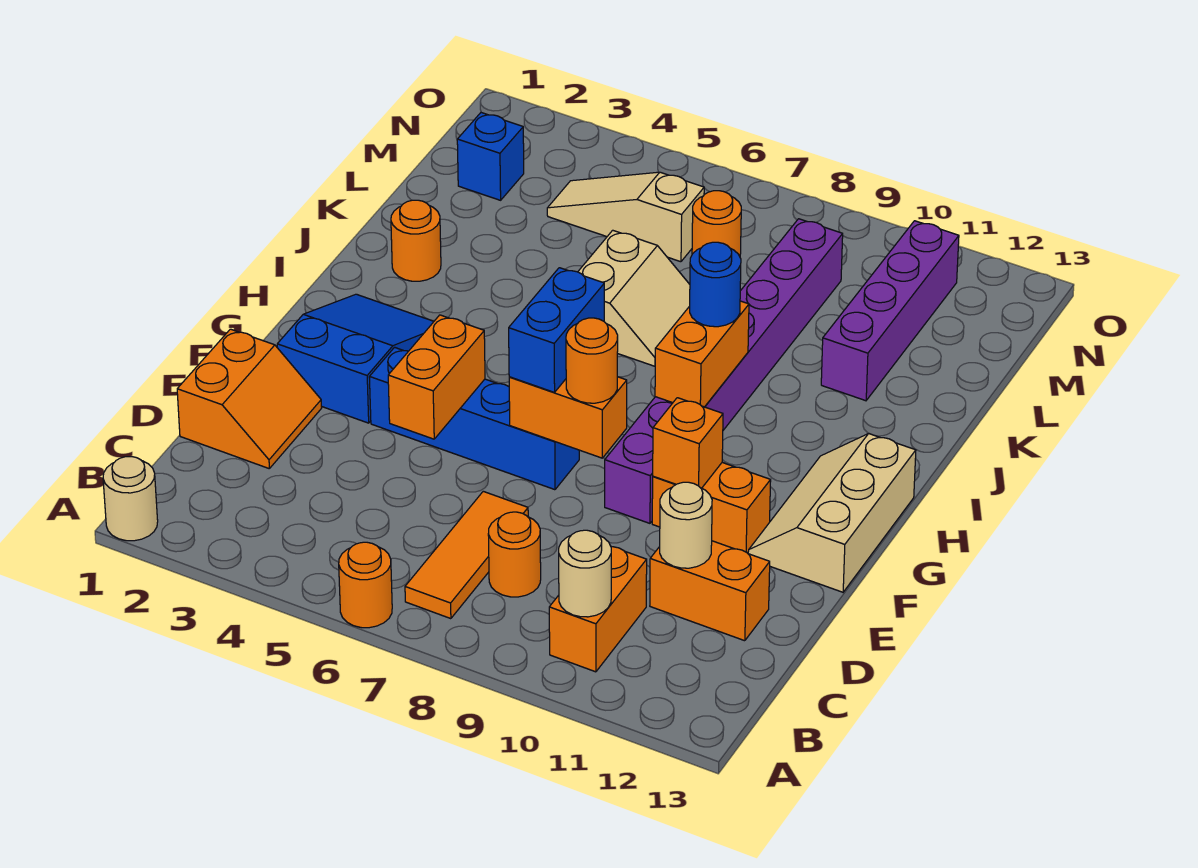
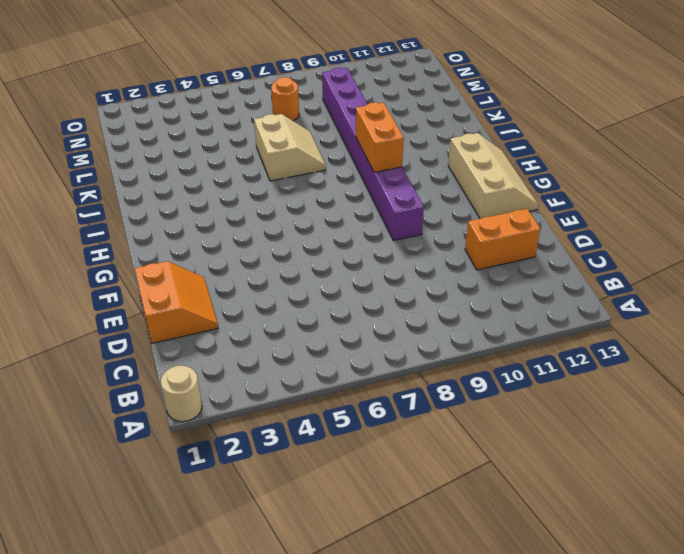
tan 2x3 slope [448,133,538,219] -> tan 2x3 slope turned to [748,434,916,592]
none -> orange 1x1 round brick [339,542,392,628]
none -> orange 1x3 tile [405,491,528,619]
none -> orange 1x2 brick [549,547,647,672]

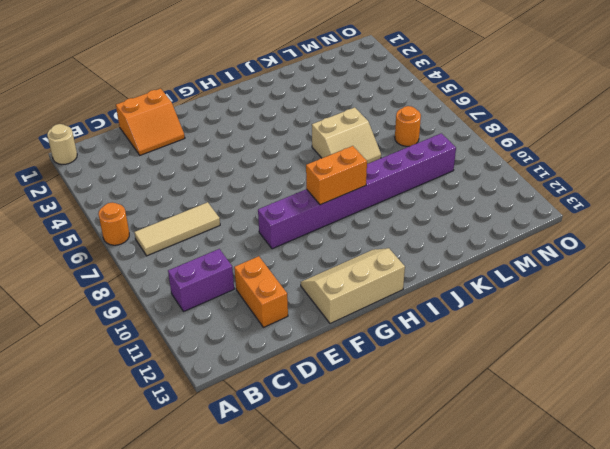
tan 1x3 tile [134,202,220,256] -> orange 1x3 tile [405,491,528,619]
purple 1x2 brick [168,249,234,312] -> orange 1x2 brick [549,547,647,672]
none -> orange 1x1 round brick [488,512,541,597]
none -> blue 2x3 slope [277,294,434,423]
none -> blue 1x4 brick [369,347,579,490]

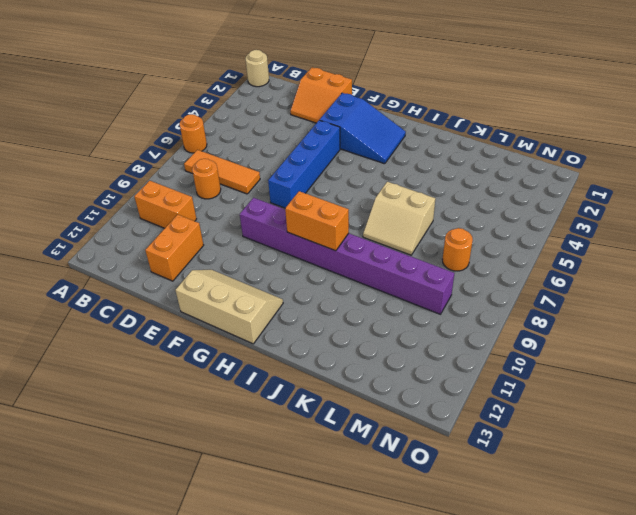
none -> orange 1x2 brick [652,463,771,553]
none -> orange 1x1 round brick [391,200,441,281]
none -> purple 1x4 brick [821,221,959,401]

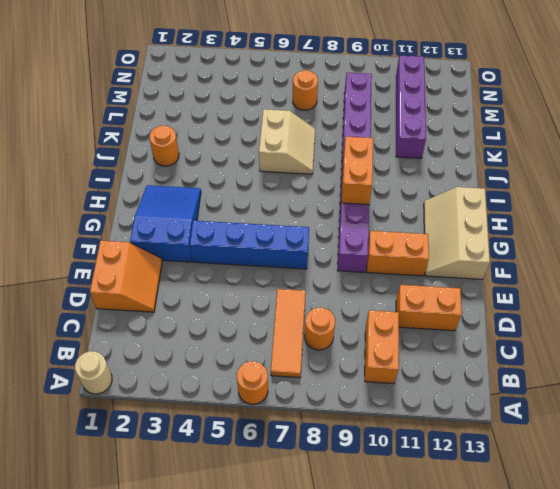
none -> blue 1x1 brick [457,113,524,200]
none -> tan 1x3 slope [547,172,704,262]
none -> tan 1x1 round brick [559,530,611,617]

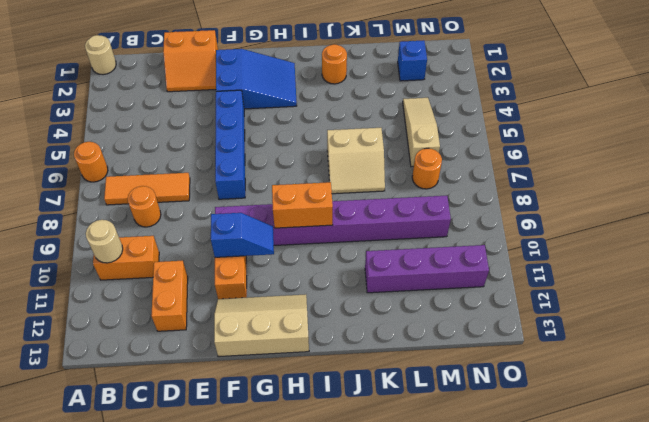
blue 1x2 slope [211,213,274,257] -> orange 1x1 brick [653,398,723,488]
none -> tan 1x1 round brick [660,482,712,568]
none -> orange 1x2 brick [388,315,485,439]
none -> orange 1x2 brick [509,377,627,458]

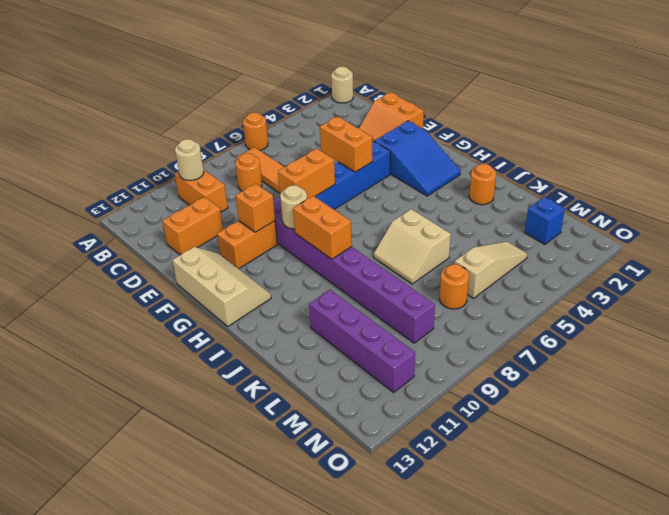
tan 1x1 round brick [280,185,307,229] -> tan 1x1 round brick moved to [660,482,712,568]
none -> blue 1x2 brick [509,268,604,392]
none -> orange 1x1 round brick [566,318,618,403]
none -> blue 1x1 round brick [690,242,741,327]

